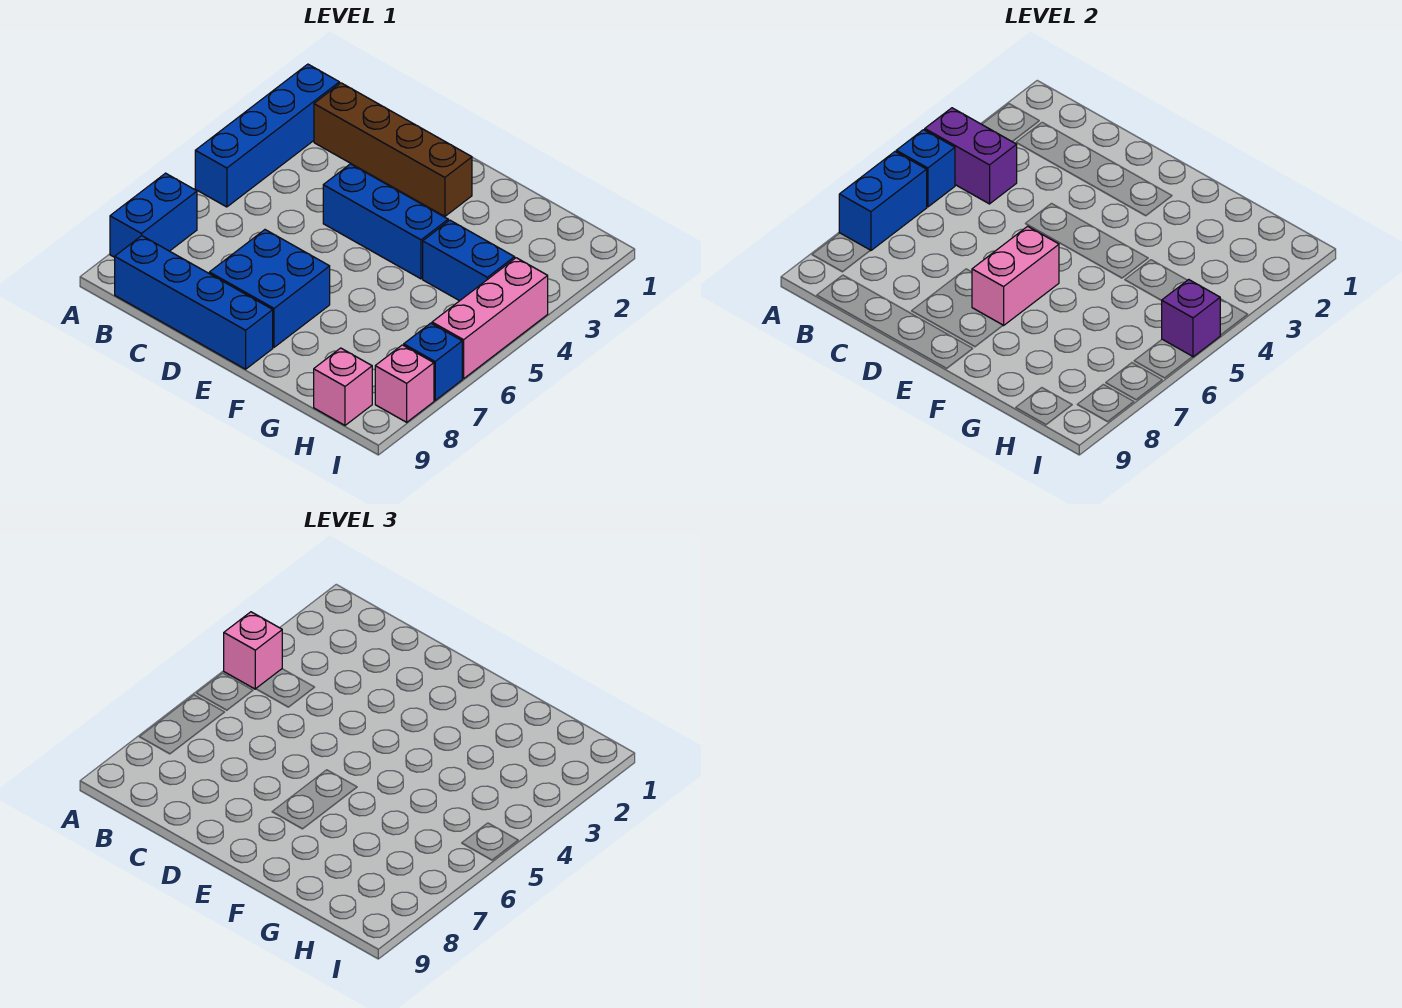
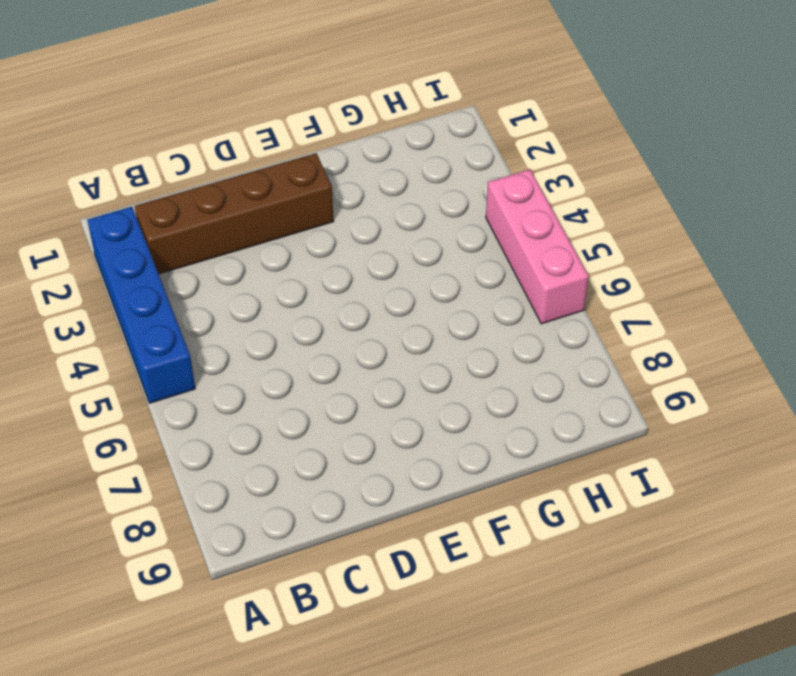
none -> blue 1x2 brick [110,173,197,257]
none -> blue 1x4 brick [115,236,273,369]
none -> blue 1x3 brick [323,164,448,279]

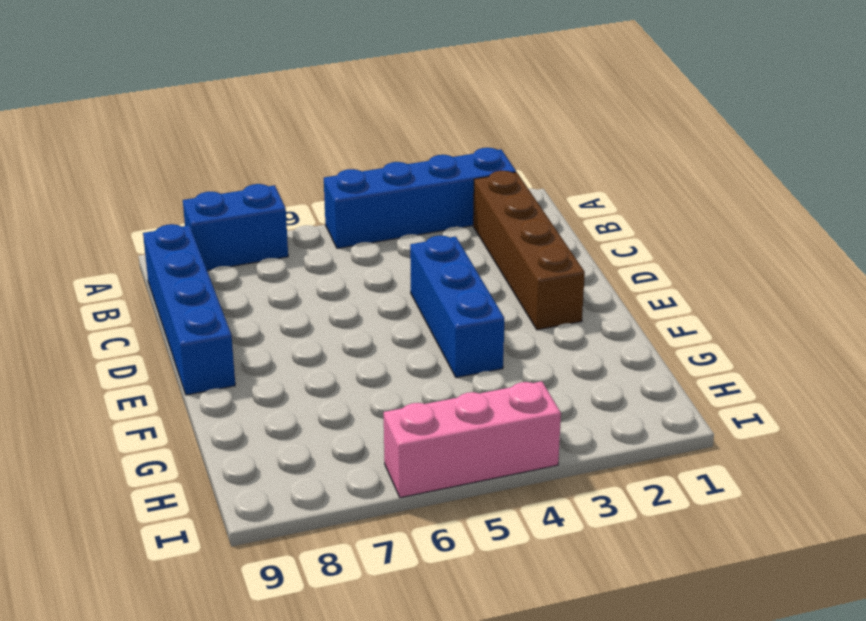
none -> blue 2x2 brick [209,230,330,347]
none -> blue 1x2 brick [423,220,515,301]
none -> pink 1x1 brick [314,348,372,425]

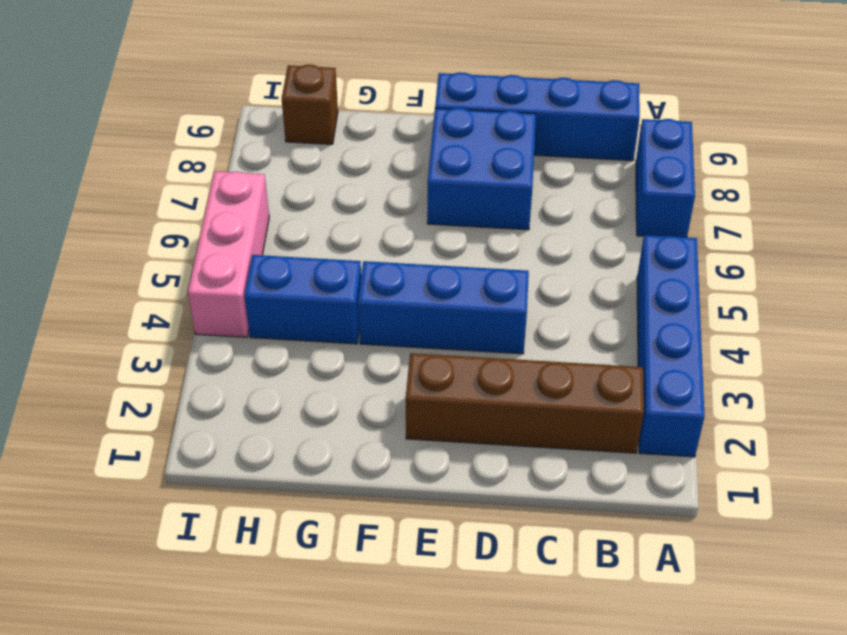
brown 1x1 brick [282,65,338,144] -> pink 1x1 brick [314,348,372,425]
none -> blue 1x1 brick [404,323,462,400]
none -> pink 1x1 brick [375,345,434,422]
none -> purple 1x2 brick [925,108,1017,204]

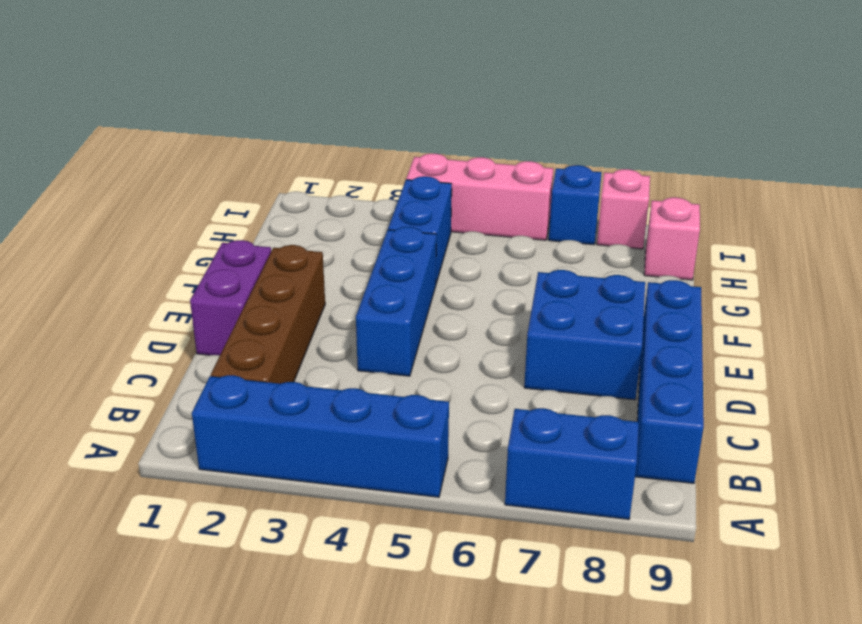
purple 1x2 brick [190,240,271,356] -> purple 1x2 brick moved to [925,108,1017,204]
none -> blue 1x1 brick [896,130,955,207]
none -> blue 1x2 brick [839,152,927,251]
none -> pink 1x2 brick [972,226,1059,326]

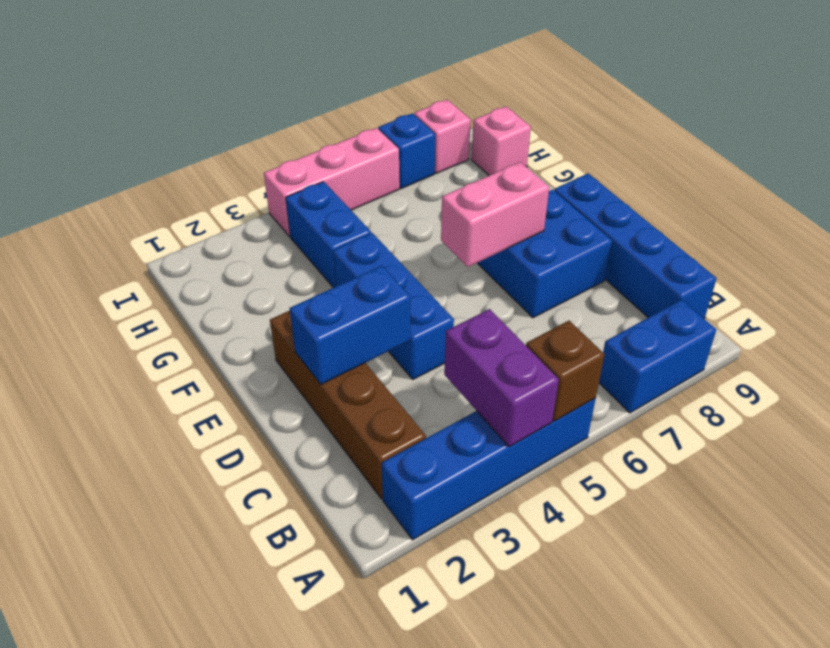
brown 1x1 brick [526,321,605,421] -> blue 1x1 brick [896,130,955,207]
blue 1x2 brick [290,266,411,384] -> blue 1x2 brick moved to [839,152,927,251]
none -> purple 1x1 brick [1162,280,1220,357]
none -> pink 1x1 brick [224,612,282,689]

